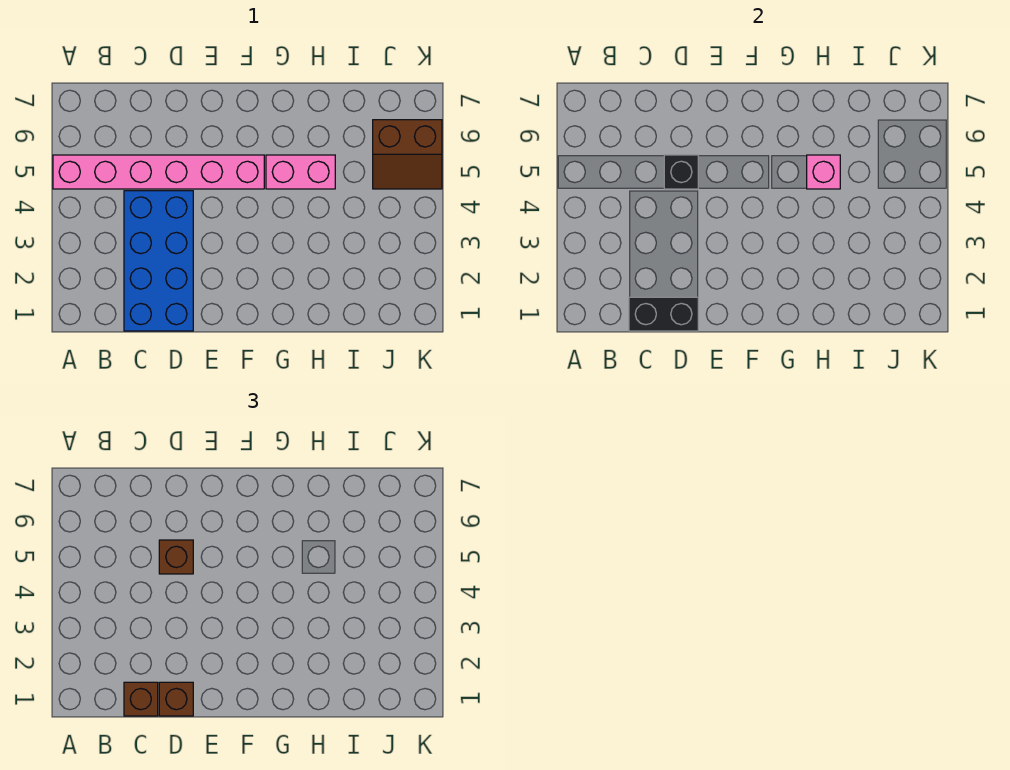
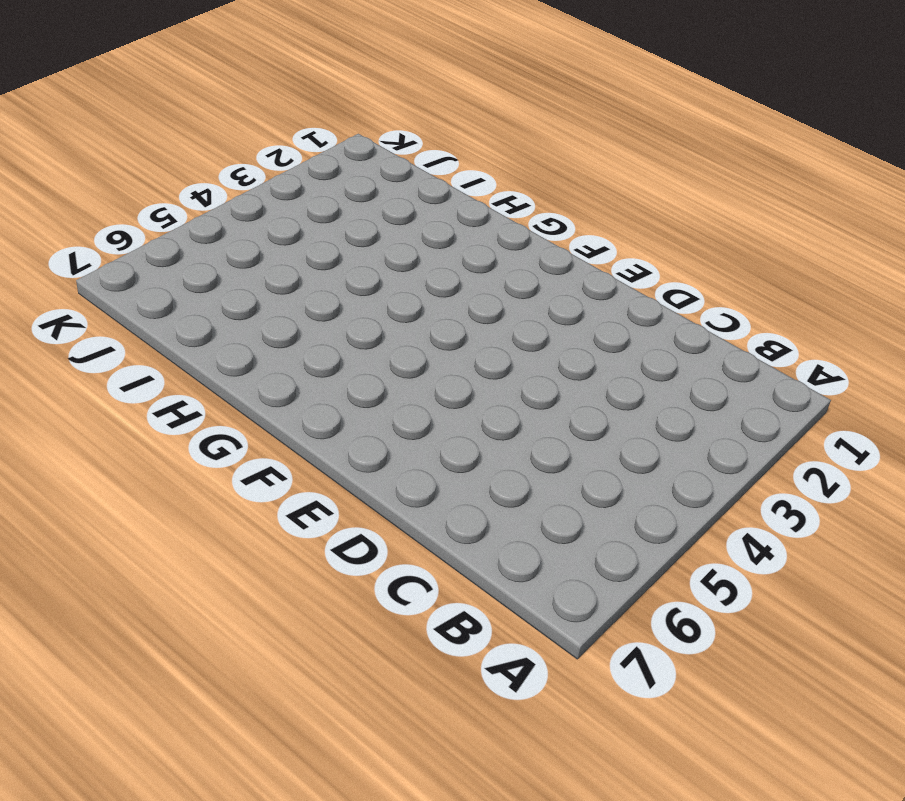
none -> pink 1x6 brick [53,155,264,189]
none -> blue 2x4 brick [124,191,193,331]

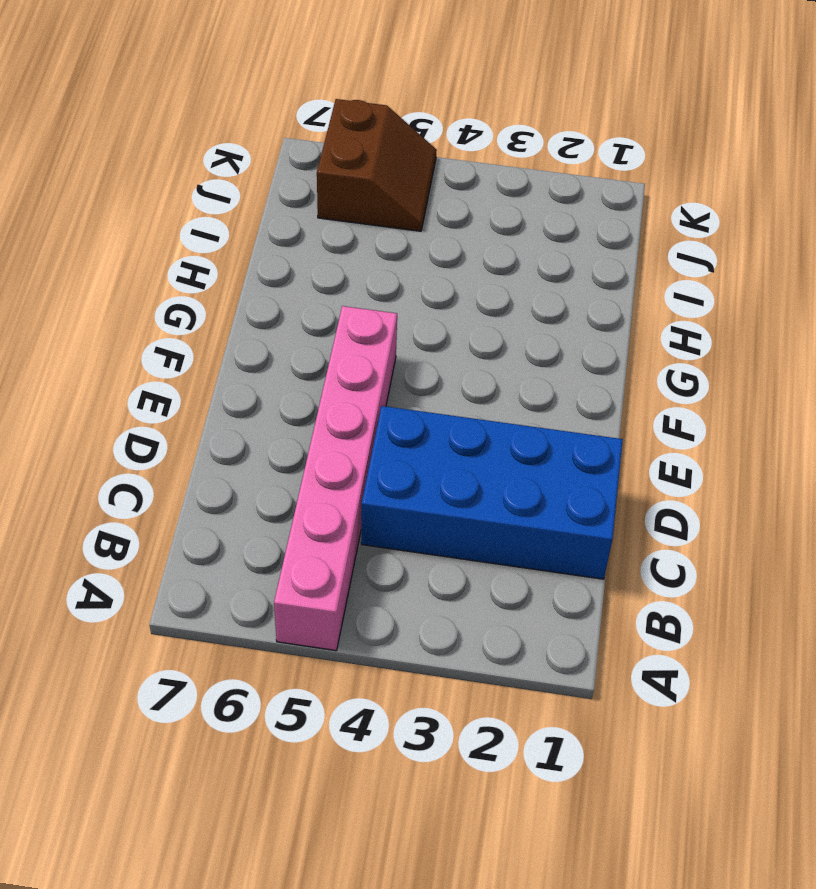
none -> pink 1x2 brick [266,155,335,189]
none -> black 1x2 brick [629,297,698,331]

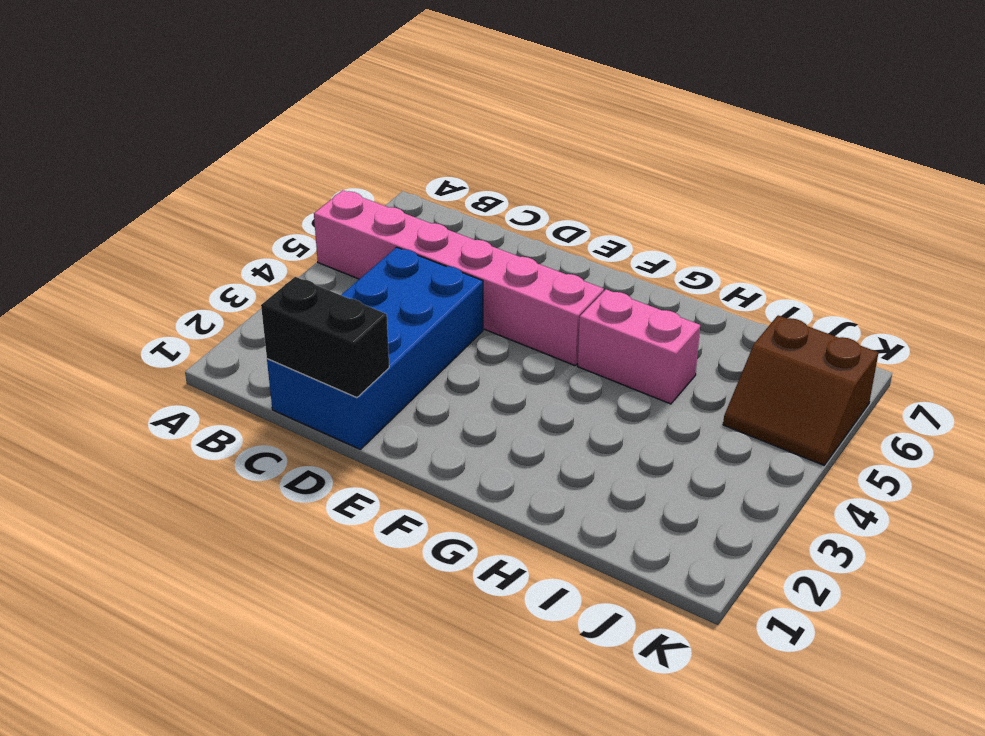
none -> black 1x1 brick [664,155,698,189]
none -> pink 1x1 brick [807,155,840,189]

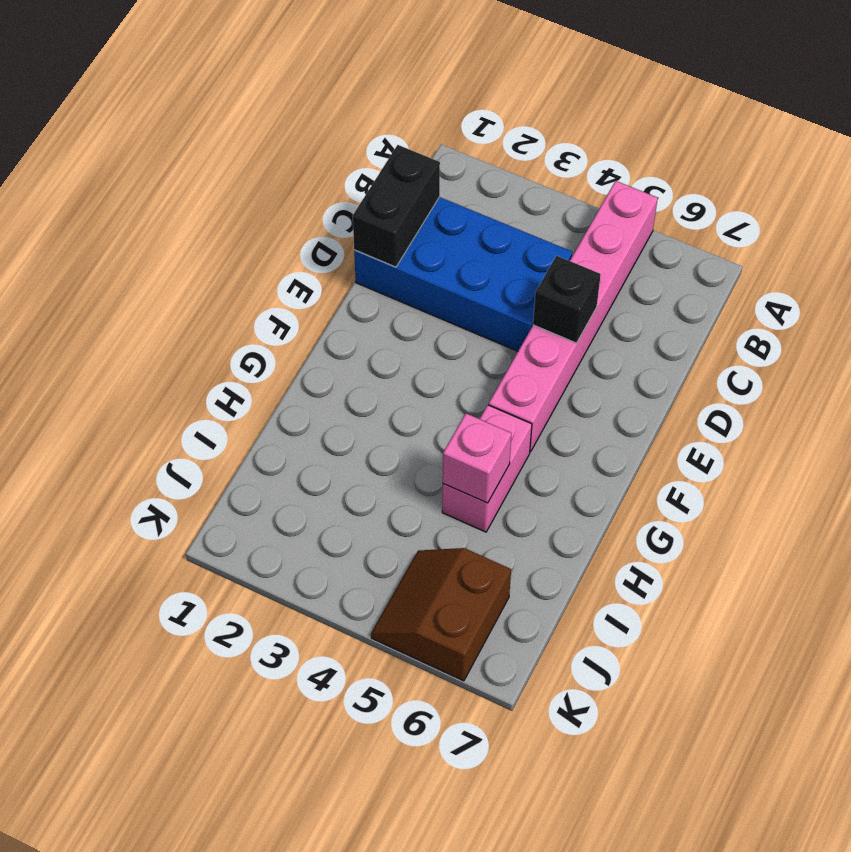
none -> brown 1x1 brick [124,682,158,716]
none -> brown 1x1 brick [159,682,193,716]

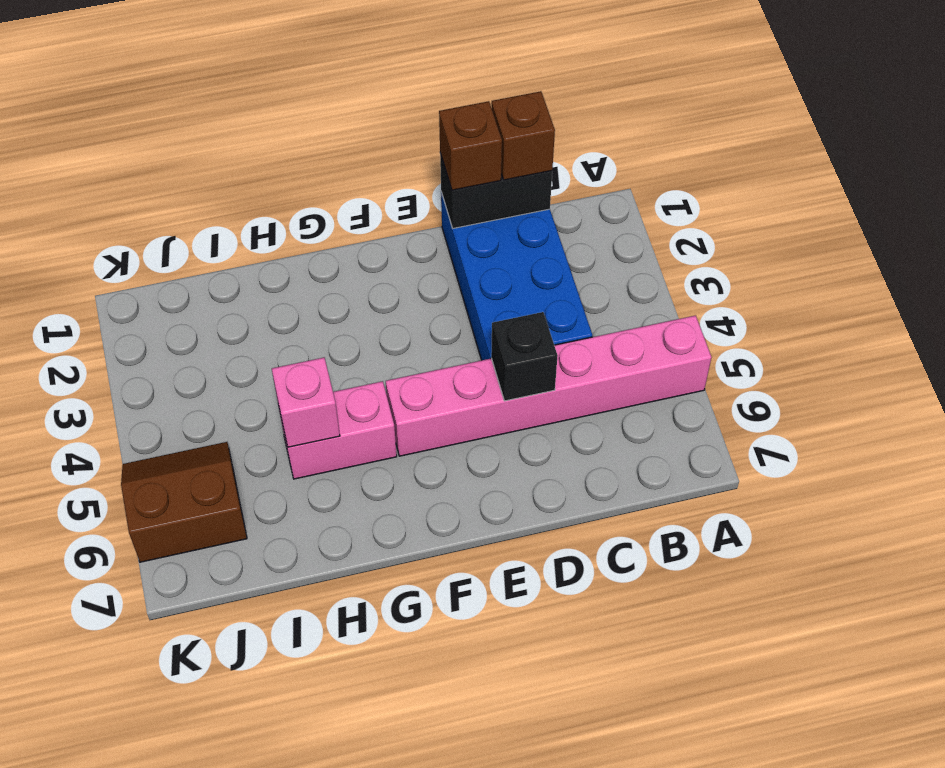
none -> brown 1x1 brick [159,540,193,574]

